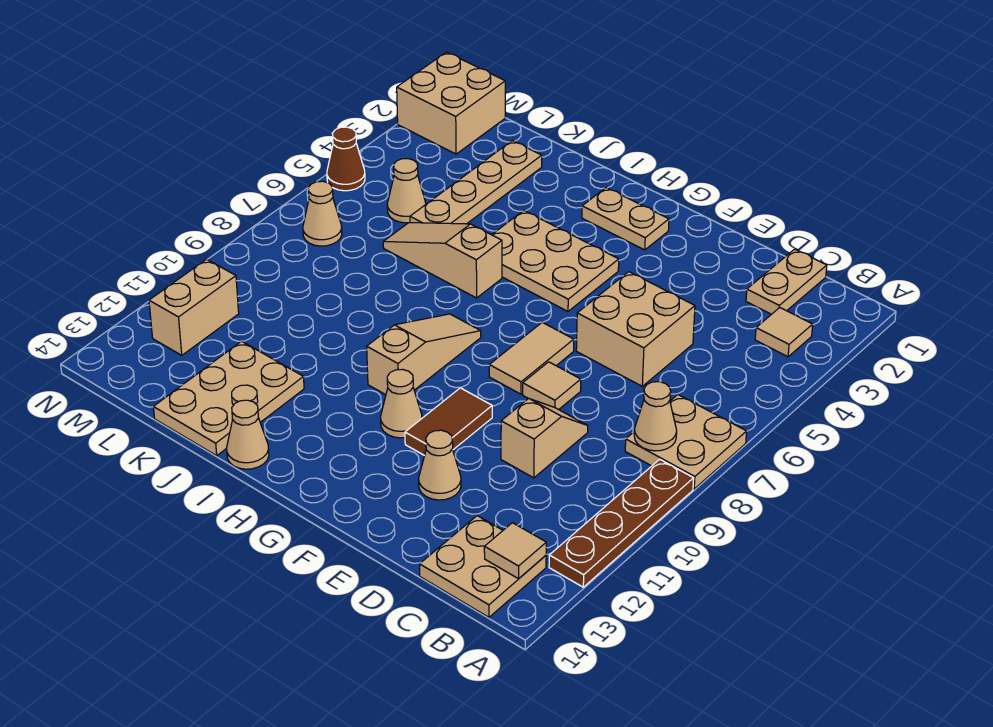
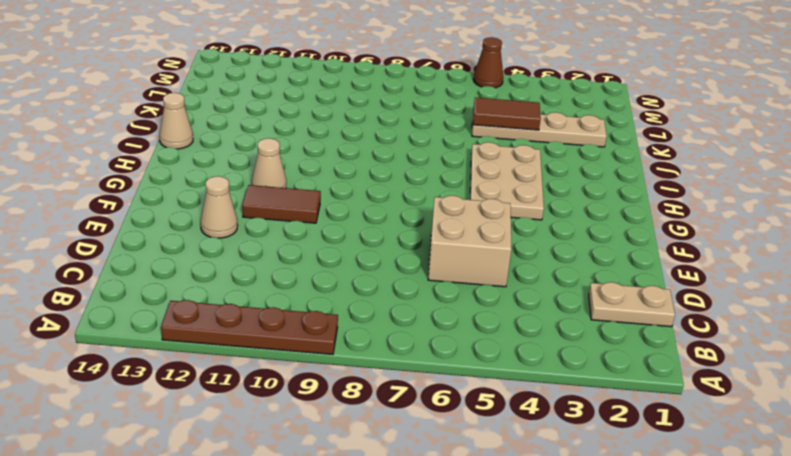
brown 1x2 tile [473,97,541,130] -> none
none -> tan 2x2 plate [625,395,747,489]
none -> tan 1x1 tile [755,308,813,357]
none -> tan 2x2 plate [420,516,546,617]

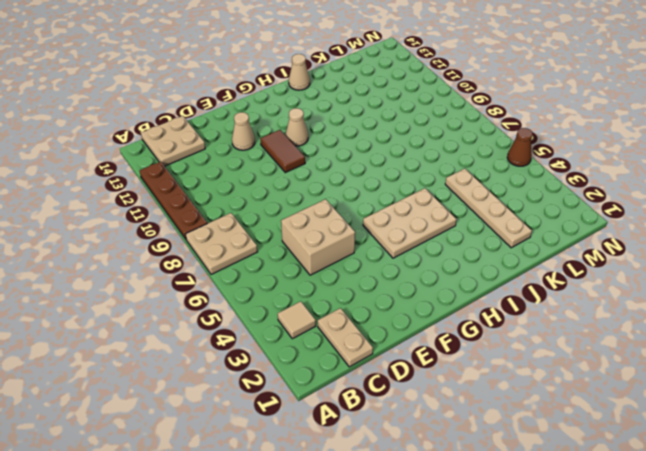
none -> tan 1x2 slope [501,398,588,478]
none -> tan 1x1 tile [523,362,581,410]
none -> tan 1x2 tile [489,322,574,394]

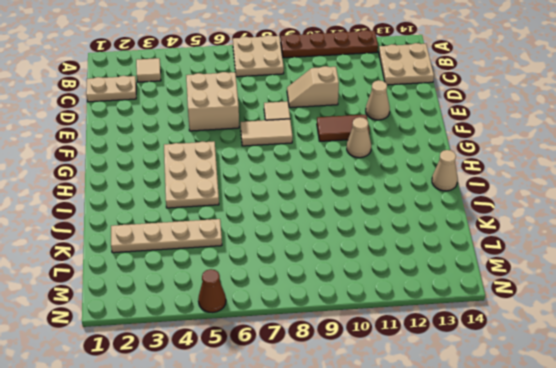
none -> tan 1x2 plate [582,188,669,250]
none -> tan 1x3 slope [367,314,481,395]
none -> tan 1x3 slope [383,223,502,298]

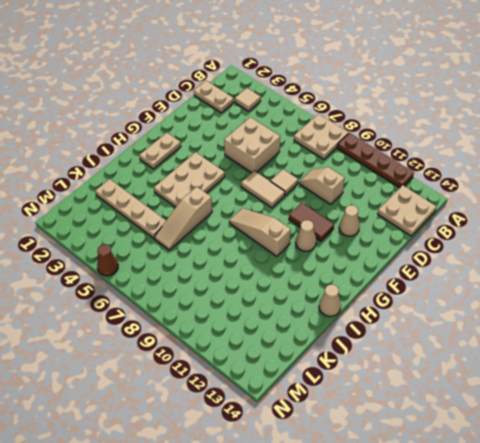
none -> tan 2x3 plate [153,341,304,456]
none -> tan 1x1 cone [387,159,426,223]
none -> tan 2x2 brick [397,52,505,154]

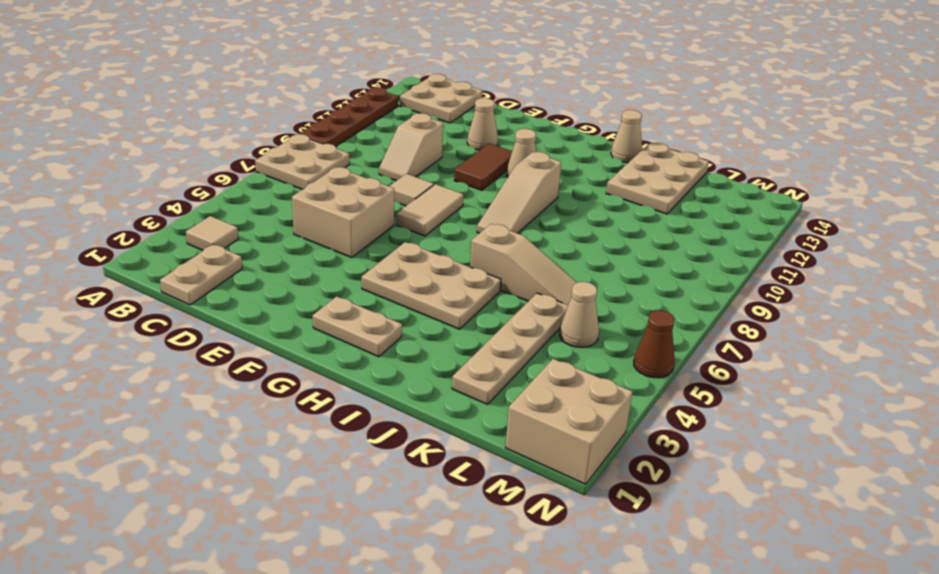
none -> tan 1x1 cone [303,181,342,246]
none -> tan 1x2 brick [149,259,239,355]
none -> tan 1x1 cone [634,382,677,451]

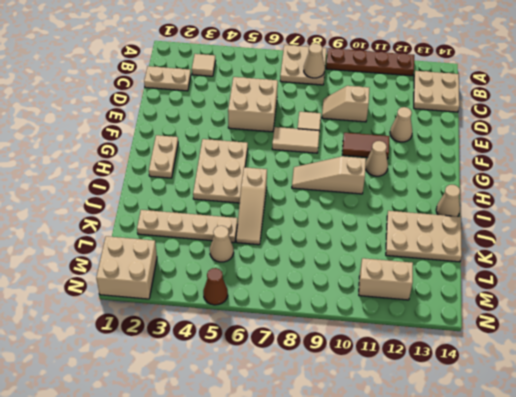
none -> tan 1x1 cone [303,181,342,246]
none -> tan 1x1 tile [484,523,546,579]

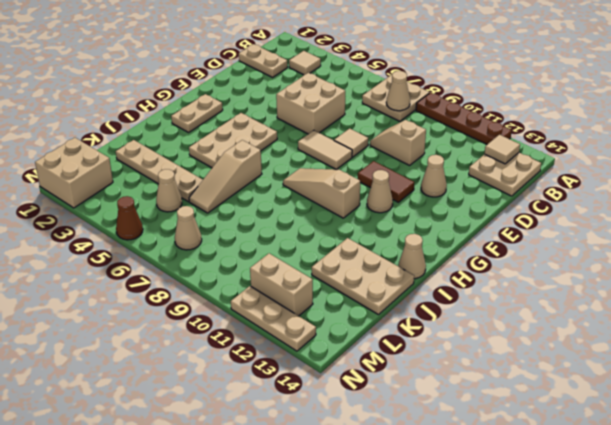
tan 1x3 plate [231,286,316,351] -> none

